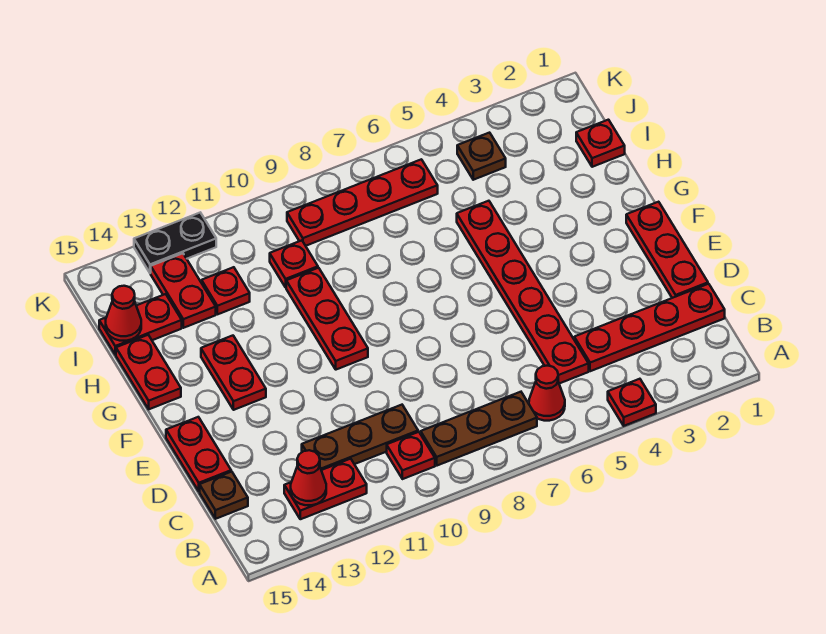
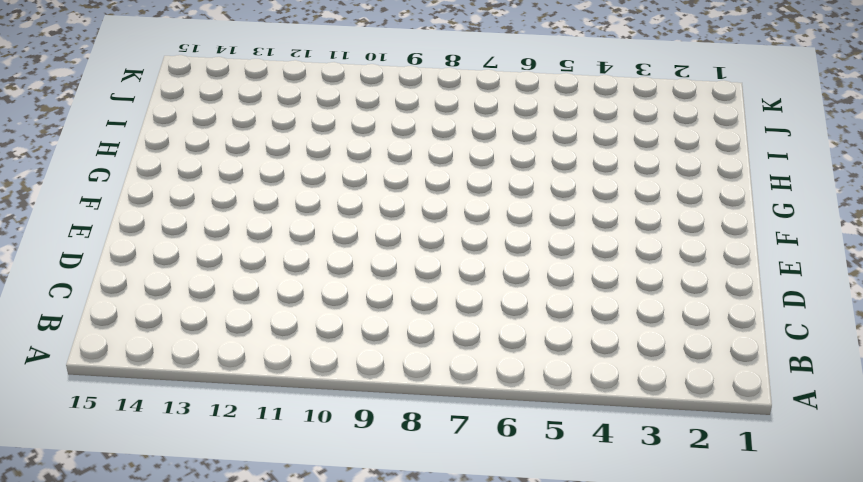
none -> red 1x1 plate [608,379,656,426]
none -> red 1x1 cone [529,366,565,421]
none -> brown 1x3 plate [421,392,537,466]

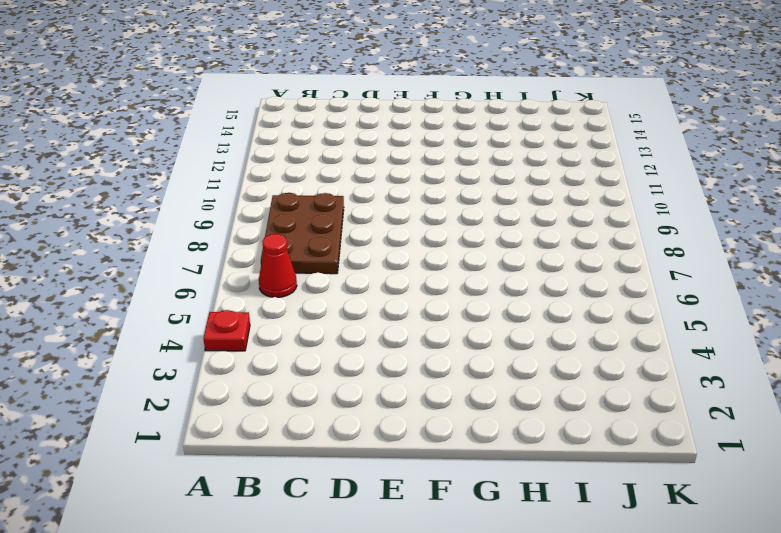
brown 2x3 plate [261,193,344,274] -> brown 1x3 plate [421,392,537,466]
none -> red 1x1 plate [387,432,435,479]
none -> red 1x2 plate [284,459,367,519]
none -> red 1x4 plate [574,284,725,371]

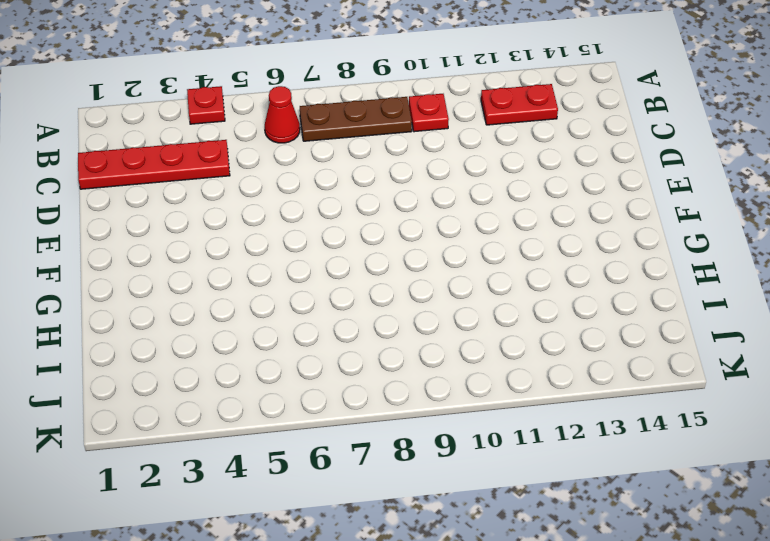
none -> red 1x6 plate [457,201,589,384]
none -> brown 1x3 plate [302,405,418,470]
none -> brown 1x1 plate [200,472,248,519]

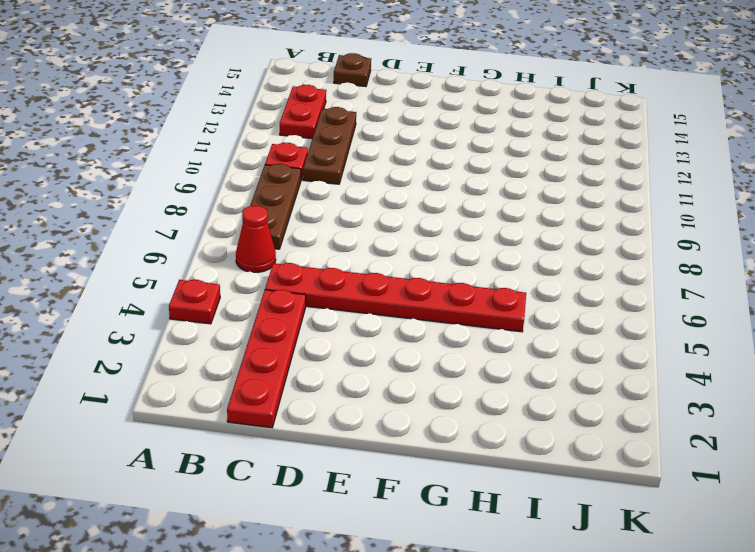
none -> red 1x3 plate [626,202,708,298]
none -> red 1x2 plate [166,417,231,491]
none -> red 1x3 plate [286,268,368,370]

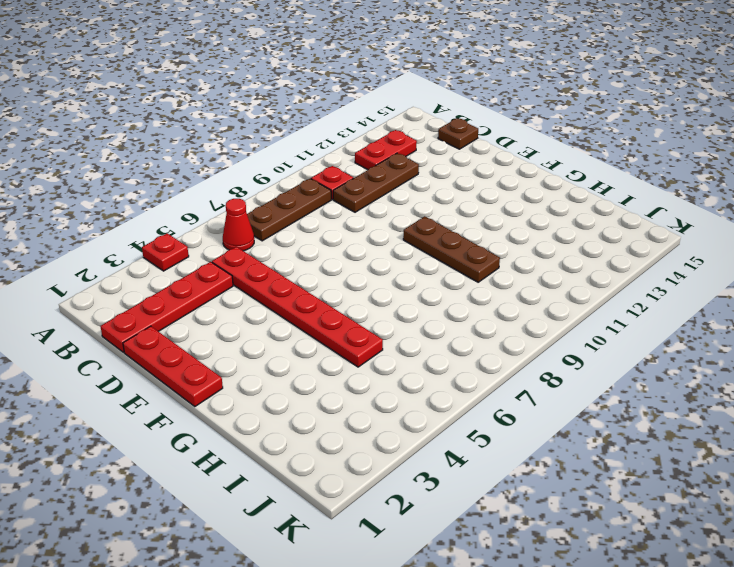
brown 1x3 plate [403,216,500,282] -> red 1x3 plate [286,268,368,370]
none -> red 1x2 plate [166,417,231,491]
none -> red 1x2 plate [201,336,266,410]
none -> red 1x2 plate [116,335,181,409]

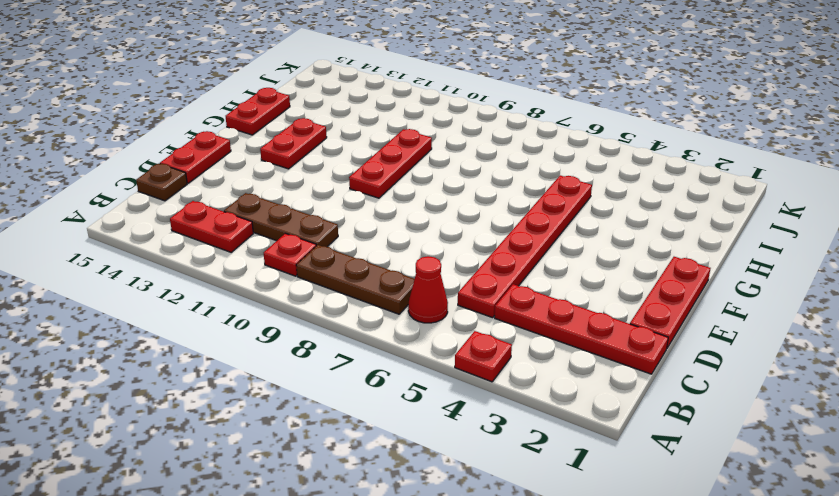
none -> red 1x1 plate [576,120,625,167]
none -> red 1x1 plate [270,240,318,287]
none -> red 1x1 plate [201,267,250,314]

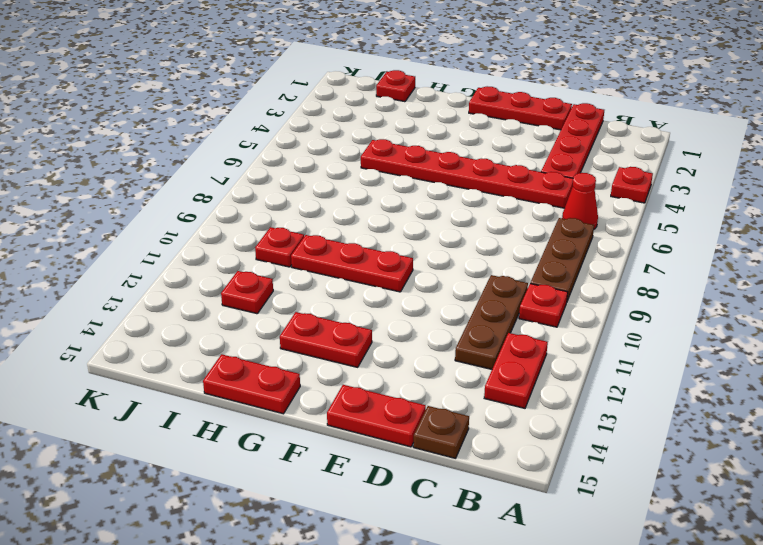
none -> red 1x2 plate [151,253,216,328]
none -> red 1x2 plate [99,294,182,355]
none -> brown 1x1 plate [457,133,506,180]

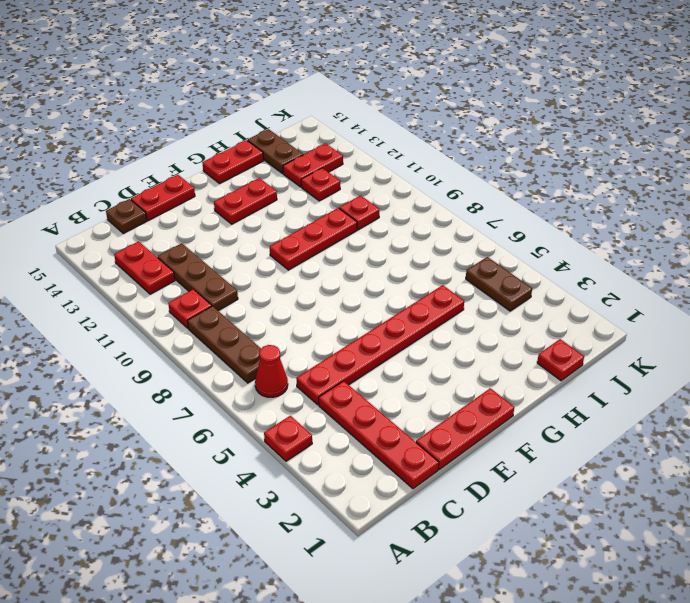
brown 1x2 plate [248,129,303,173] -> red 1x2 plate [99,294,182,355]
brown 1x2 plate [466,257,532,311] -> brown 1x1 plate [457,133,506,180]
none -> red 1x4 plate [287,159,438,246]
none -> black 1x2 plate [134,213,216,273]
none -> red 1x1 cone [291,450,326,505]

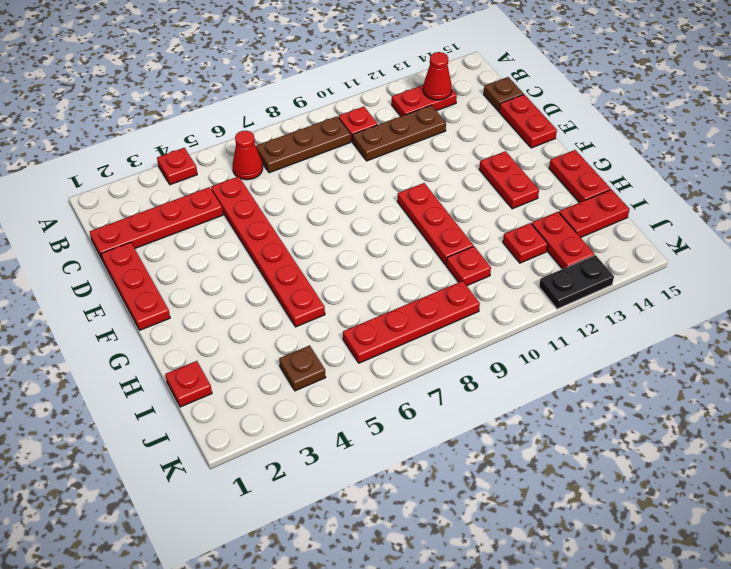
none -> red 1x1 cone [106,286,141,341]

